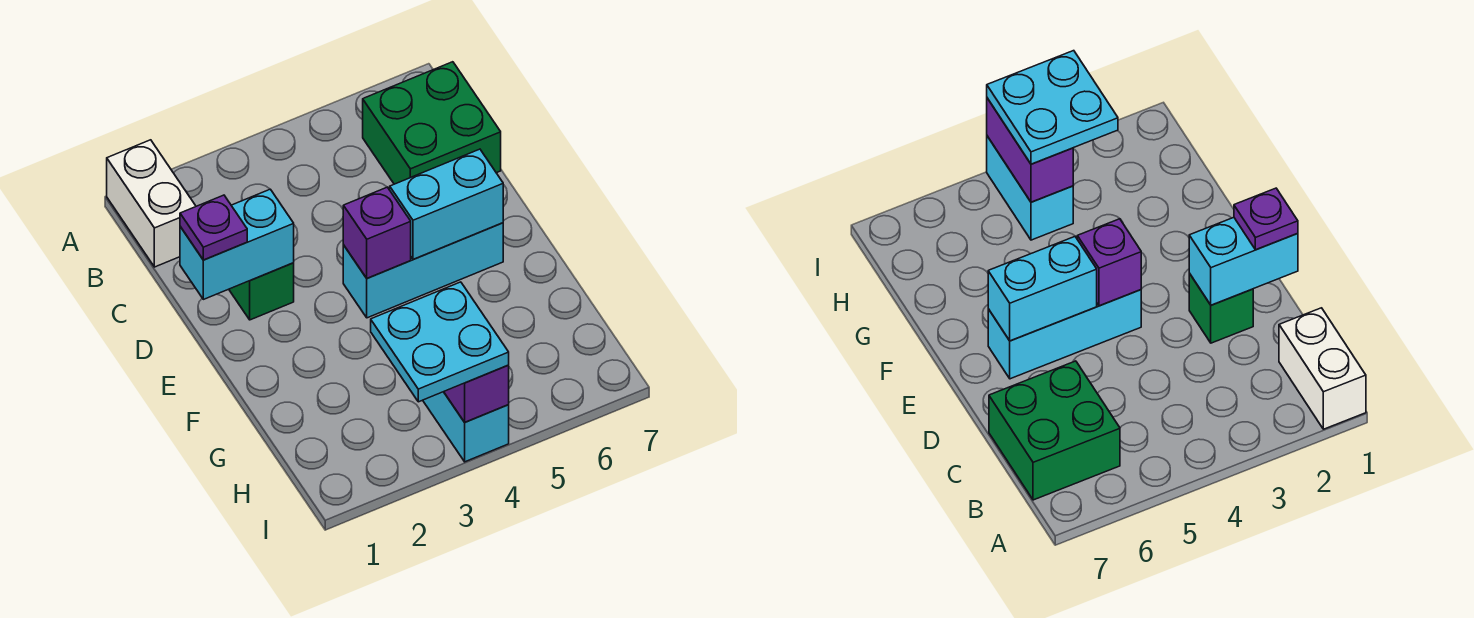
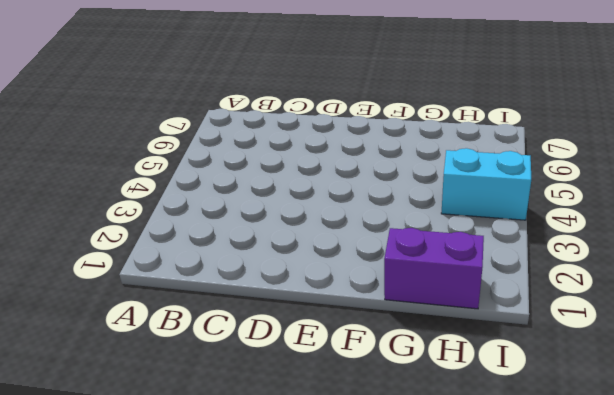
purple 1x2 brick [384,228,484,309] -> purple 1x2 brick moved to [444,365,509,422]
none -> white 1x2 brick [107,140,196,267]
none -> green 2x2 brick [363,62,501,184]

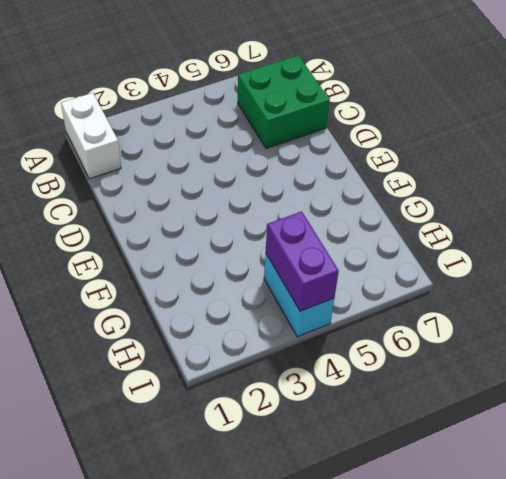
none -> green 1x1 brick [229,263,294,320]
none -> cyan 1x3 brick [343,223,503,318]

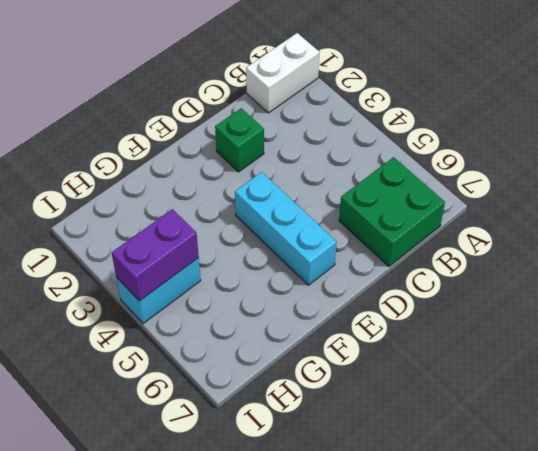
none -> cyan 1x2 brick [180,189,294,299]
none -> purple 1x1 brick [343,187,411,278]

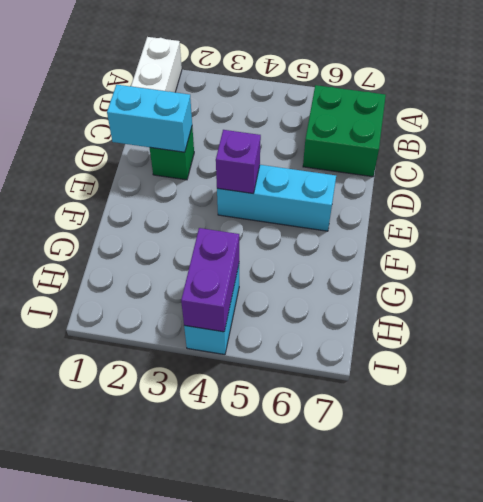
none -> cyan 1x2 brick [390,149,503,260]
none -> purple 1x1 plate [180,195,247,260]

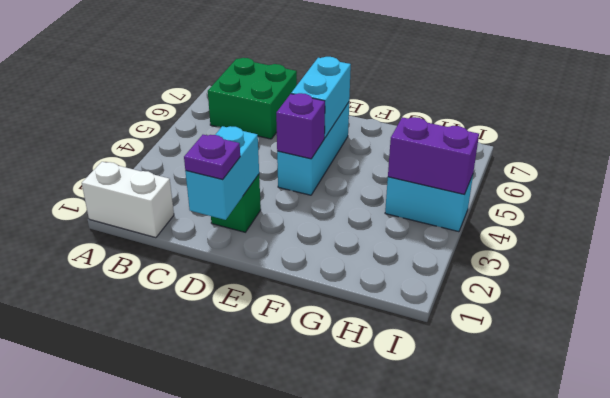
none -> cyan 2x2 plate [371,282,509,402]

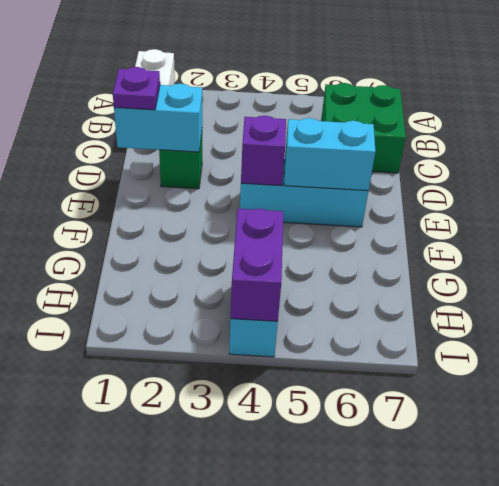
none -> cyan 2x2 plate [371,282,509,402]

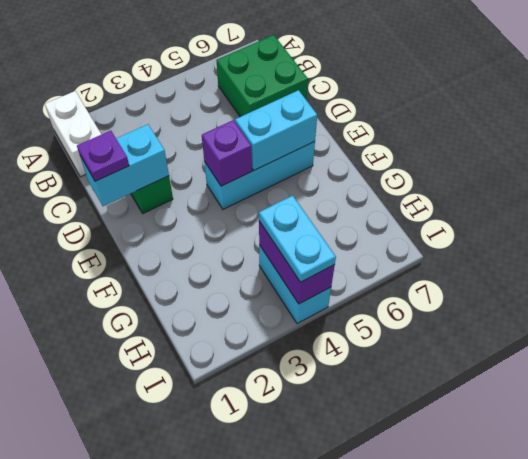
cyan 1x2 plate [259,196,336,282] -> cyan 2x2 plate [371,282,509,402]

